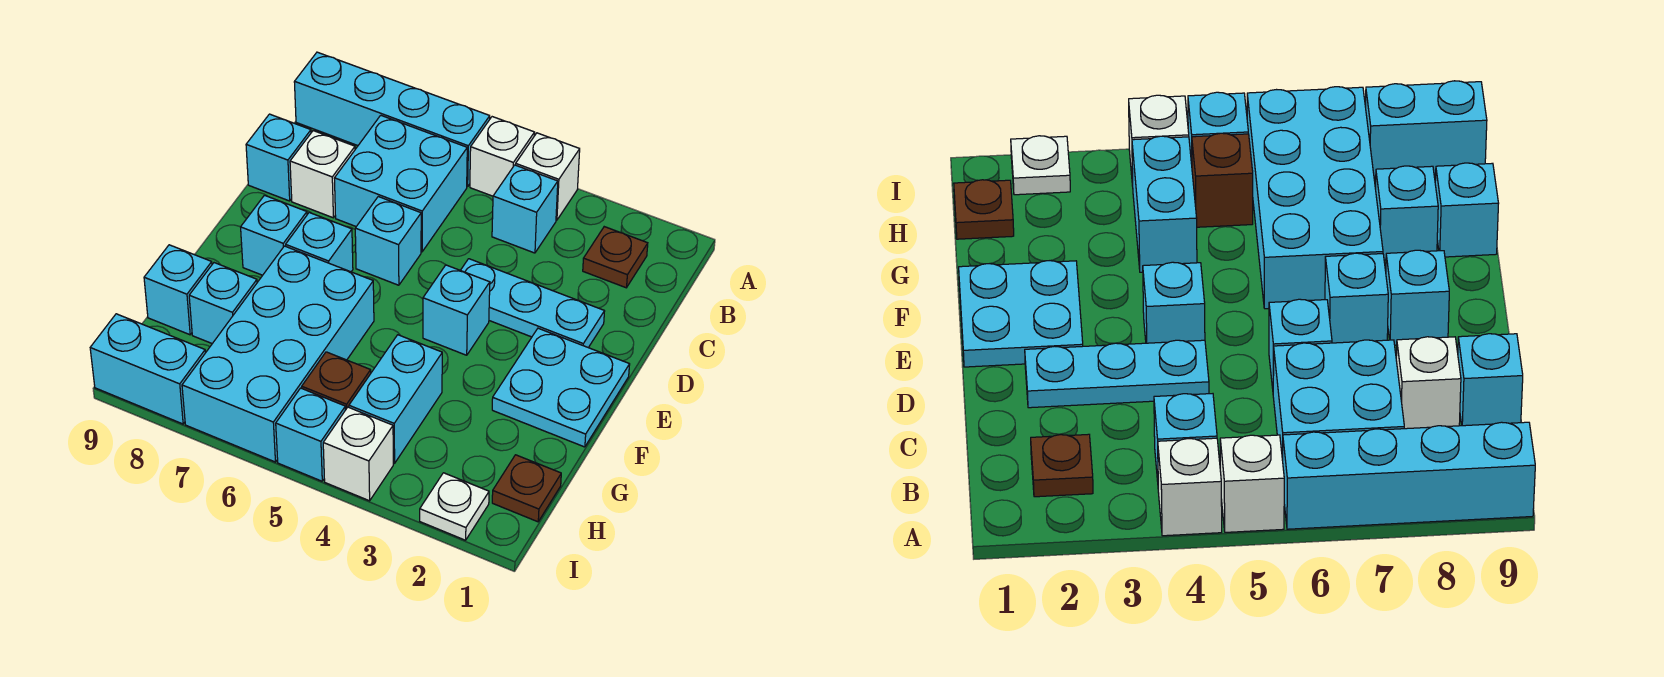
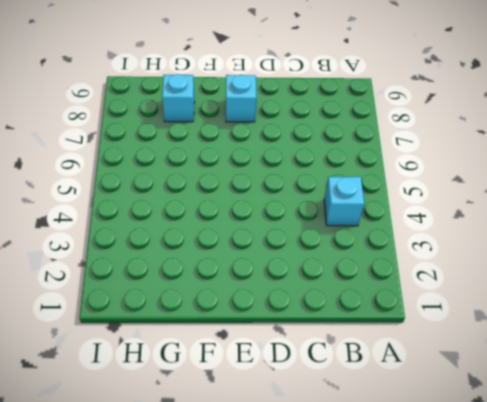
none -> white 1x1 brick [516,133,580,220]
none -> white 1x1 brick [470,117,535,196]
none -> cyan 1x4 brick [294,52,490,187]

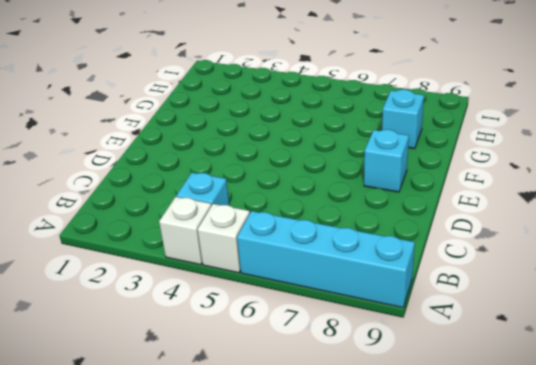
none -> brown 1x1 plate [583,227,648,288]
none -> cyan 2x2 brick [334,115,467,252]
none -> white 1x1 brick [290,131,355,218]

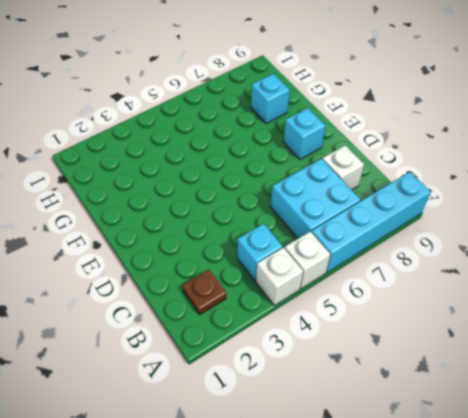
none -> cyan 1x1 brick [246,114,311,201]
none -> cyan 1x3 plate [461,259,605,348]
none -> cyan 1x1 brick [355,197,421,285]

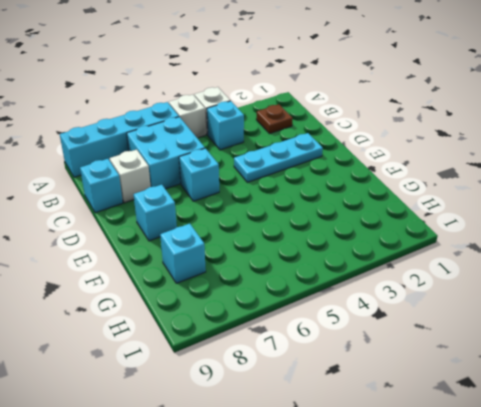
none -> cyan 2x2 plate [492,328,630,447]
none -> cyan 1x1 brick [423,265,490,355]
none -> cyan 1x1 brick [286,213,353,272]

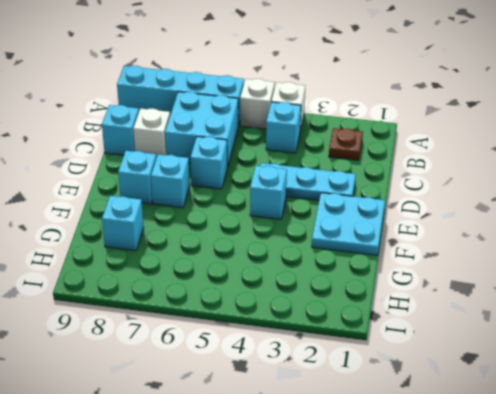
none -> cyan 2x4 brick [182,246,374,462]
none -> cyan 1x2 brick [349,335,442,463]
none -> cyan 1x1 brick [144,245,212,335]

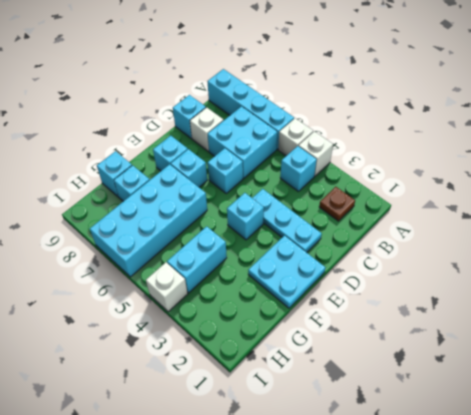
none -> brown 1x1 plate [492,455,561,522]
none -> brown 1x1 brick [302,352,371,410]
none -> white 1x1 plate [420,473,489,540]

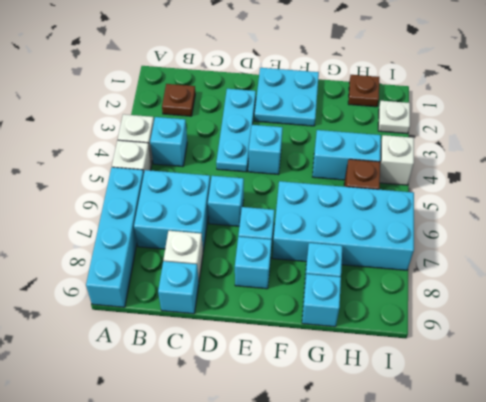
none -> cyan 1x1 brick [276,388,345,481]
none -> cyan 1x2 brick [90,314,205,424]

